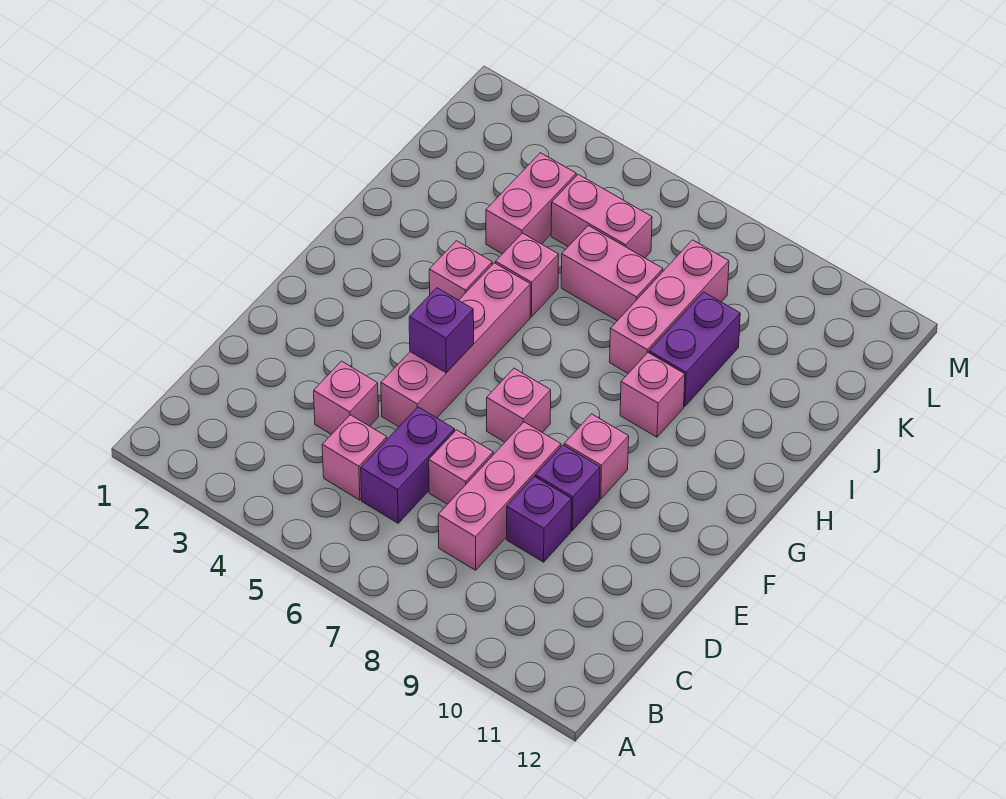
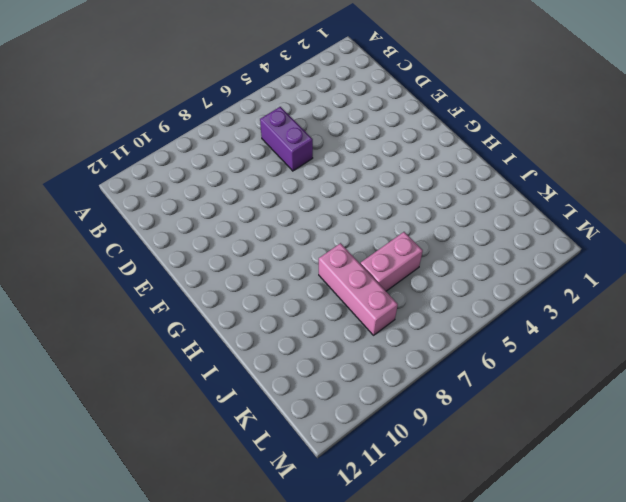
none -> pink 1x1 brick [322,415,387,500]
none -> pink 1x3 brick [438,422,561,570]
none -> pink 1x1 brick [314,361,379,434]

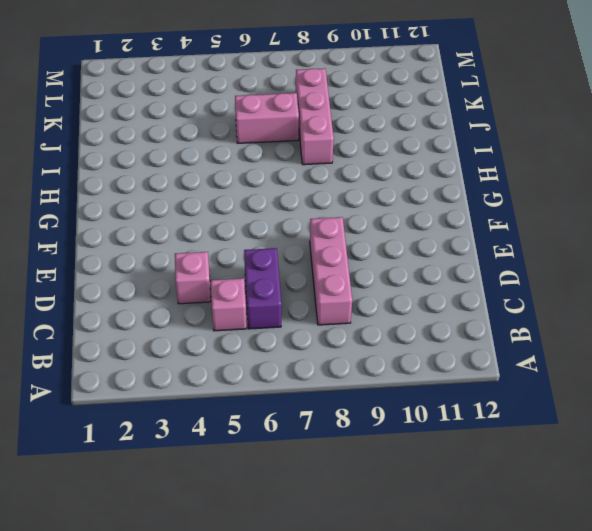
none -> pink 1x1 brick [429,430,493,504]
none -> purple 1x1 brick [507,476,571,562]
none -> pink 1x4 brick [381,263,530,427]

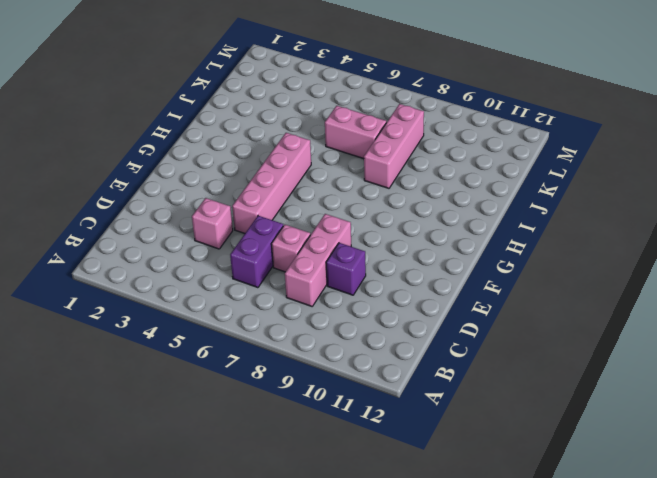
none -> pink 1x1 brick [322,415,387,500]
none -> purple 1x1 brick [536,445,600,530]
none -> pink 1x1 brick [487,368,551,442]

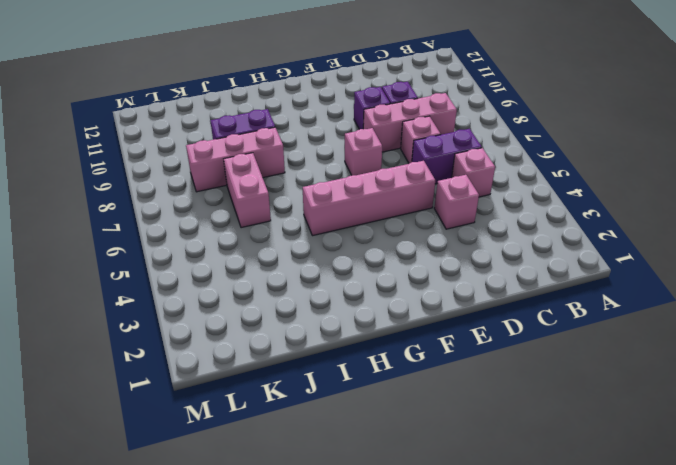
none -> pink 1x1 brick [564,414,629,499]
none -> pink 1x1 brick [429,241,492,300]
none -> pink 1x1 brick [620,353,685,437]

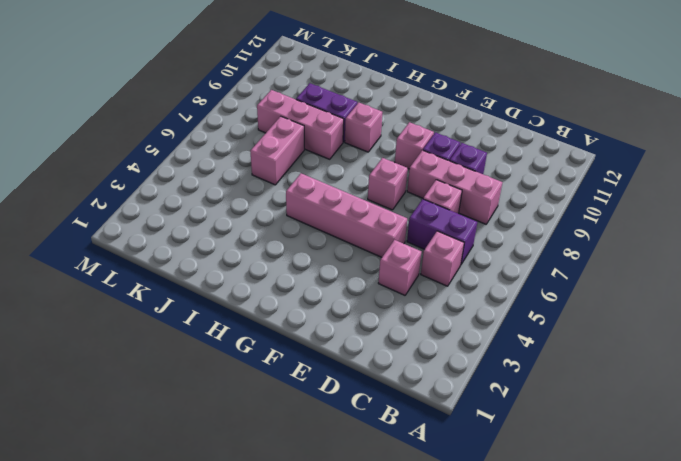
none -> pink 1x1 brick [429,241,492,300]
none -> pink 1x1 brick [496,233,559,317]
none -> pink 1x2 brick [486,153,576,254]

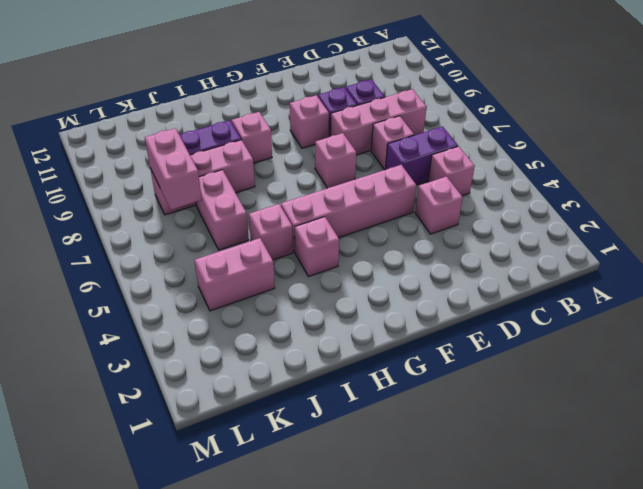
pink 1x2 brick [145,128,202,210] -> pink 1x2 brick moved to [551,175,652,258]
none -> purple 1x1 brick [409,288,474,373]

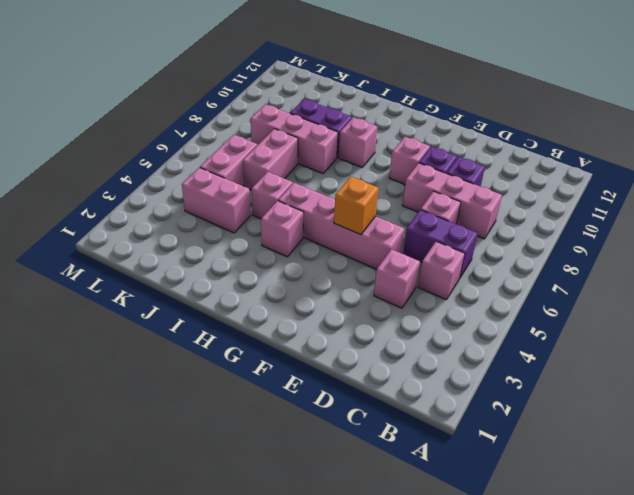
orange 1x1 brick [334,177,379,235] -> purple 1x1 brick [409,288,474,373]
none -> pink 1x1 brick [487,368,551,442]

